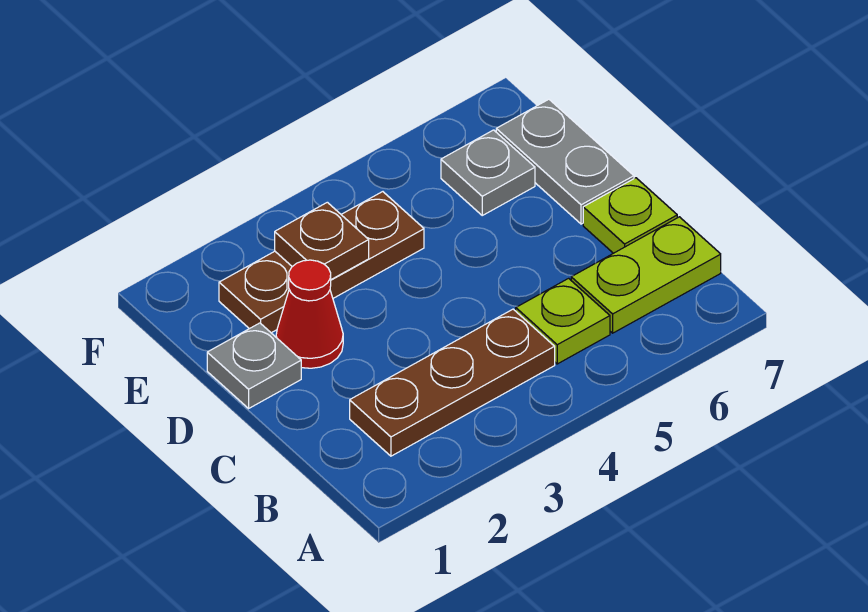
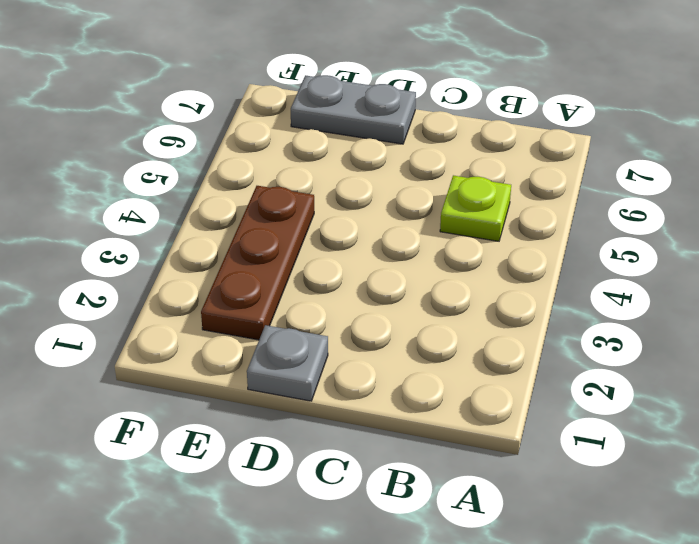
none -> brown 1x3 plate [350,309,555,456]
none -> lime 1x2 plate [571,217,721,333]

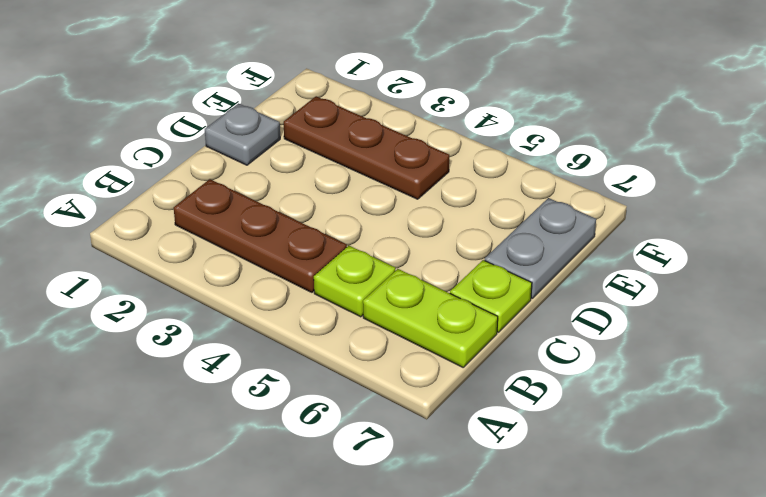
none -> red 1x1 cone [276,260,343,368]
none -> grey 1x1 plate [441,130,535,215]

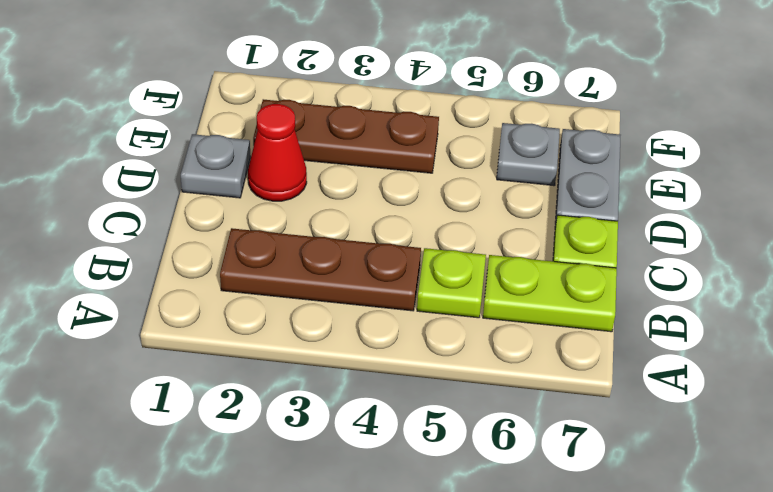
none -> brown 1x1 plate [275,202,369,280]

